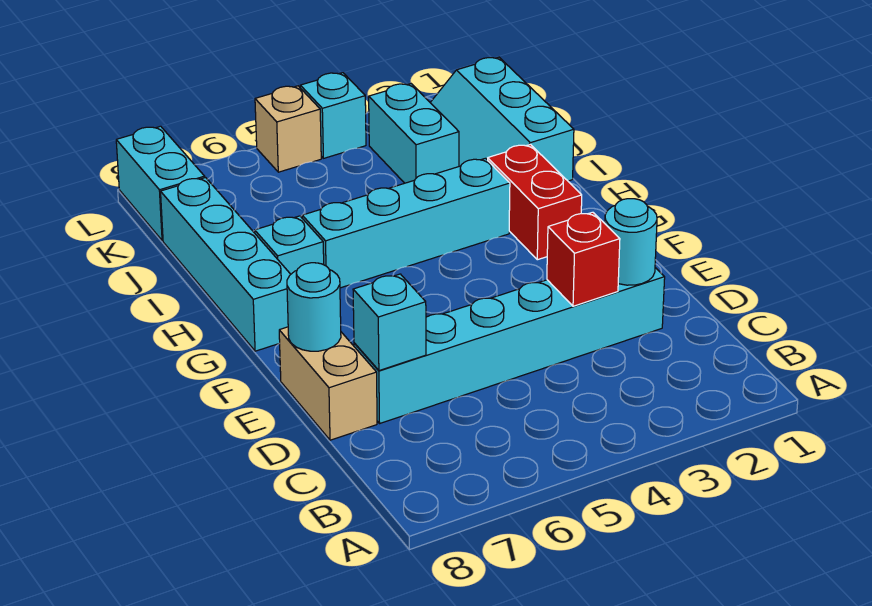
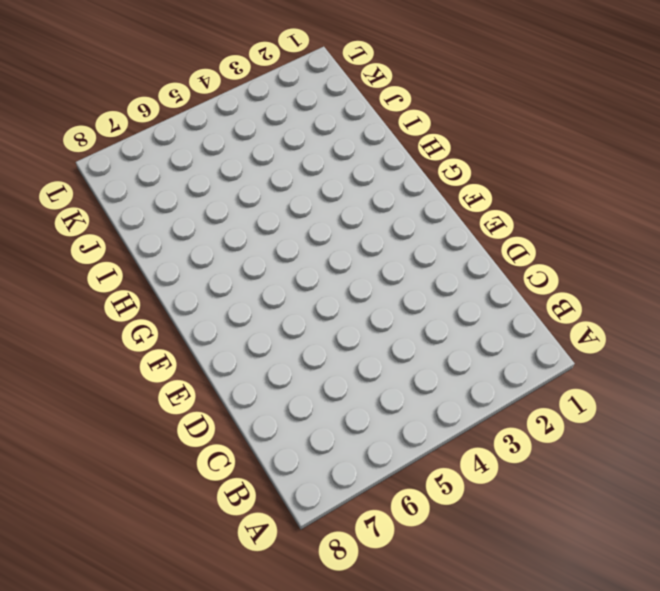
none -> cyan 1x6 brick [354,268,665,423]
none -> tan 1x2 brick [279,327,377,440]
none -> red 1x2 brick [488,144,582,260]

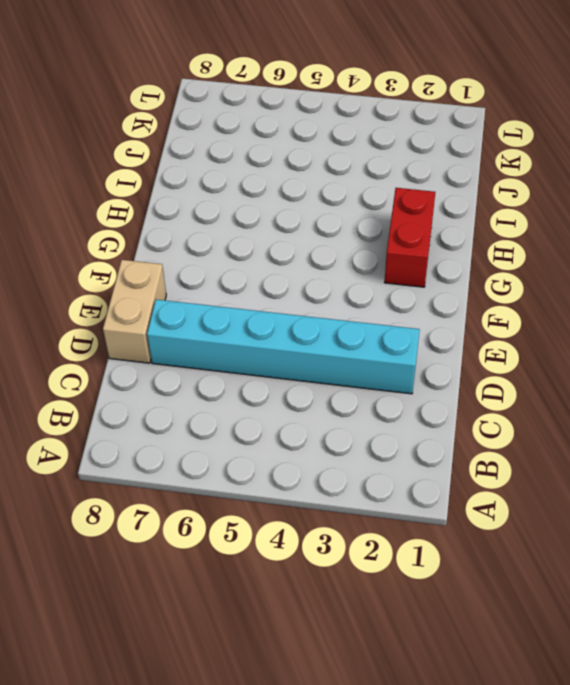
none -> cyan 1x4 brick [161,178,291,351]
none -> cyan 1x4 brick [302,158,510,288]
none -> cyan 1x1 brick [255,216,324,274]

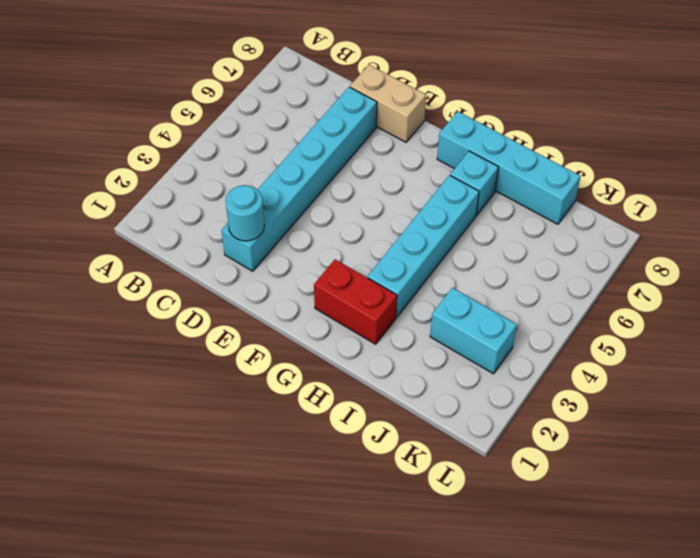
none -> cyan 2x3 slope [430,57,574,181]
none -> cyan 1x2 brick [116,126,205,241]
none -> cyan 1x1 brick [300,73,366,158]

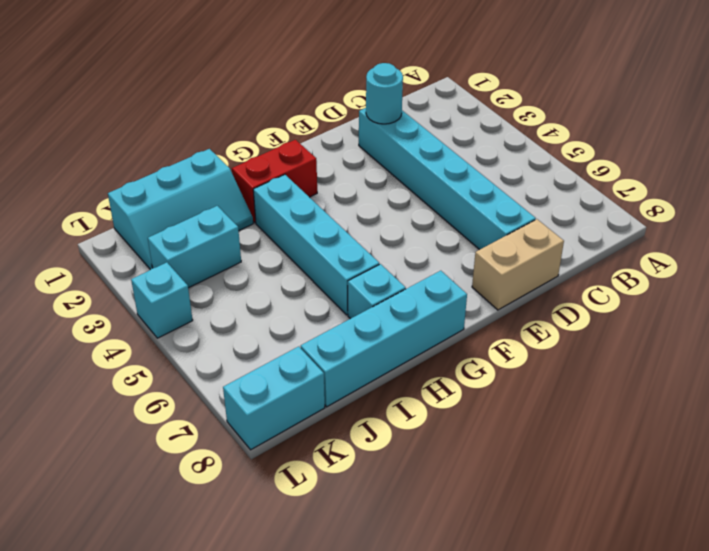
none -> tan 1x1 brick [255,86,321,172]
none -> red 1x1 brick [547,212,620,306]
none -> cyan 1x1 brick [353,274,426,371]

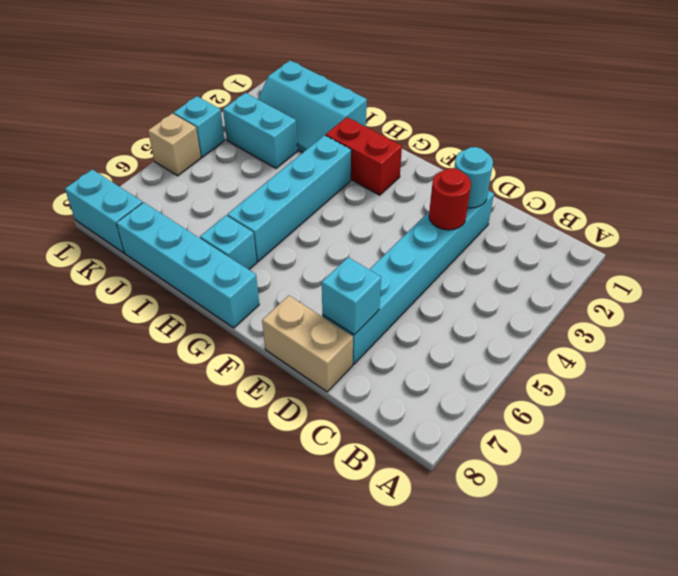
red 1x1 round brick [429,168,471,230] -> red 1x1 brick [547,212,620,306]
none -> cyan 1x1 round brick [287,263,341,351]

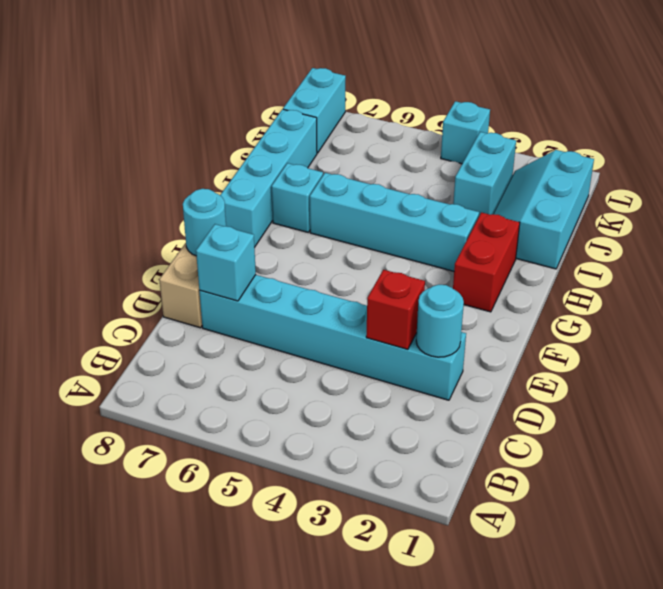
none -> tan 1x1 brick [255,86,321,172]

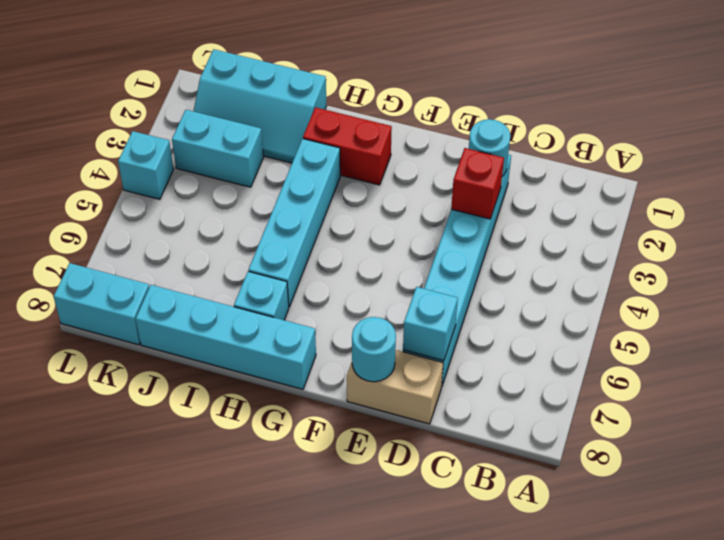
none -> tan 1x1 brick [255,86,321,172]

